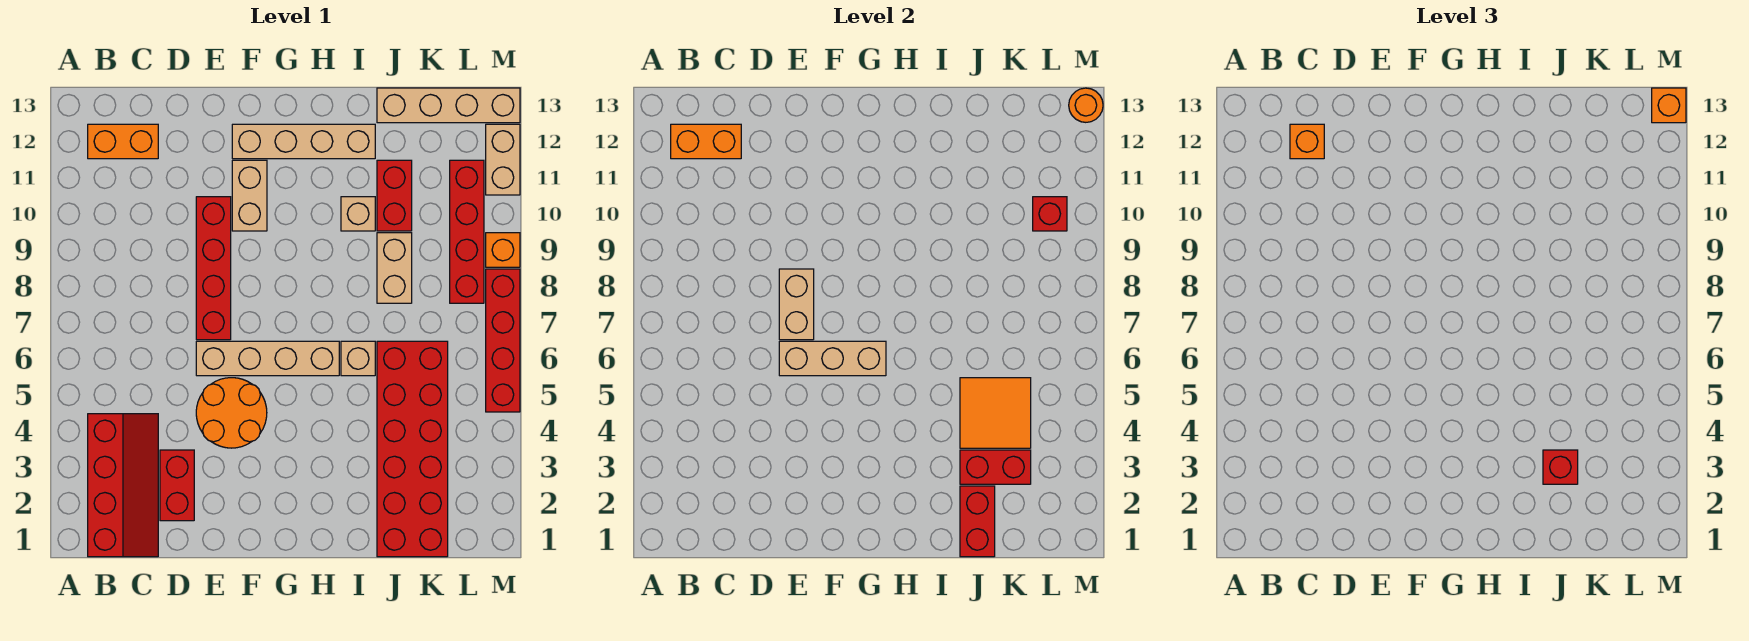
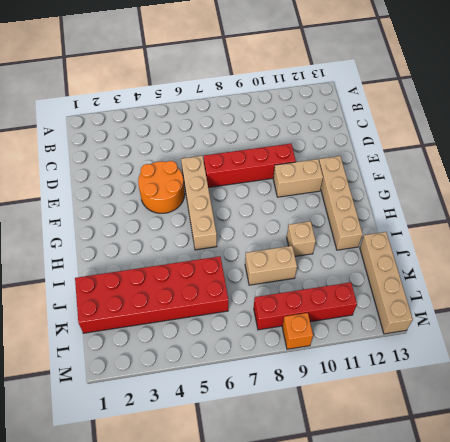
none -> red 2x4 slope [88,414,158,557]
none -> orange 1x2 brick [88,124,158,159]
none -> red 1x2 brick [160,450,194,521]

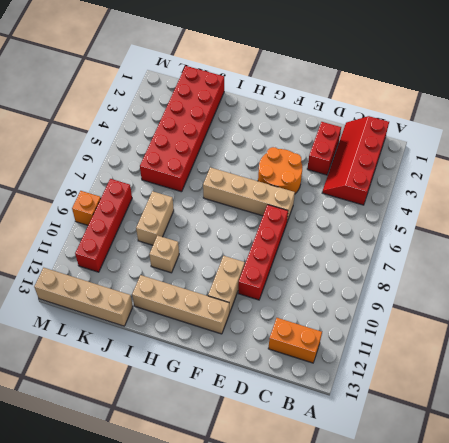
none -> tan 1x1 brick [341,341,375,376]
none -> red 1x2 brick [377,160,412,231]
none -> red 1x4 brick [486,269,520,412]

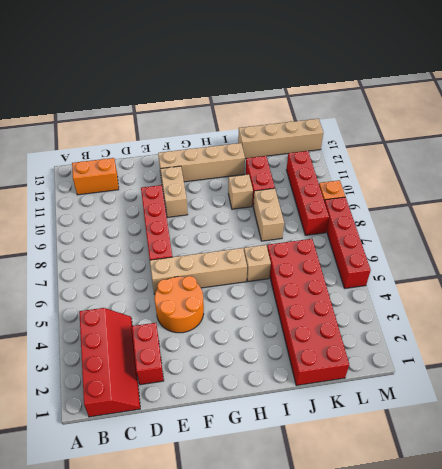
none -> tan 1x2 brick [486,124,520,195]
none -> orange 1x2 brick [671,124,741,159]
none -> tan 1x3 brick [779,341,886,376]

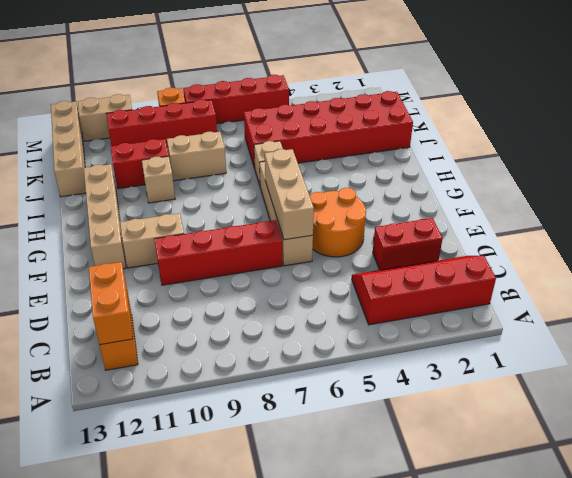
none -> tan 1x2 brick [779,269,814,340]
none -> red 1x2 brick [960,486,995,557]
none -> red 1x2 brick [960,450,1031,484]

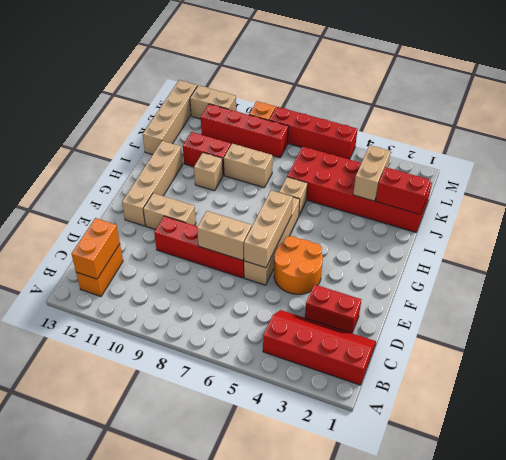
tan 1x2 brick [353,145,391,201] -> red 1x2 brick [960,450,1031,484]
none -> orange 2x2 tile [960,378,1031,448]
none -> red 1x1 brick [1033,197,1067,231]
none -> orange 1x1 round brick [1069,88,1103,122]

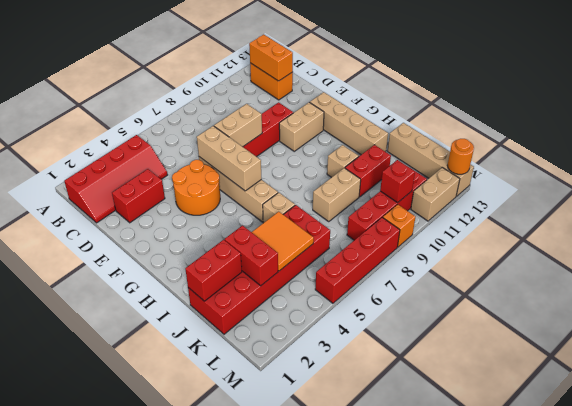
none -> orange 1x1 brick [1290,124,1324,159]
none -> red 1x1 brick [1543,450,1578,484]
none -> orange 1x1 brick [1652,88,1686,123]

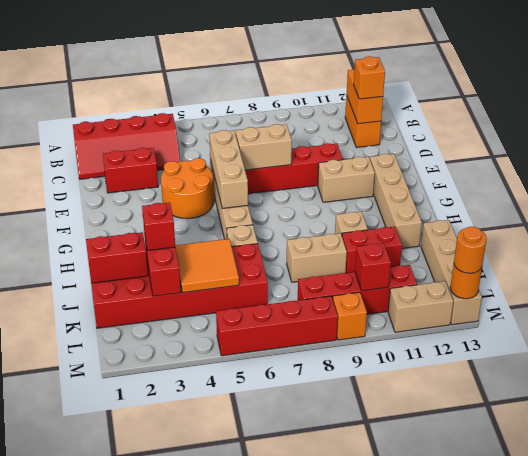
orange 1x1 round brick [454,227,487,273] -> orange 1x1 brick [1652,88,1686,123]

